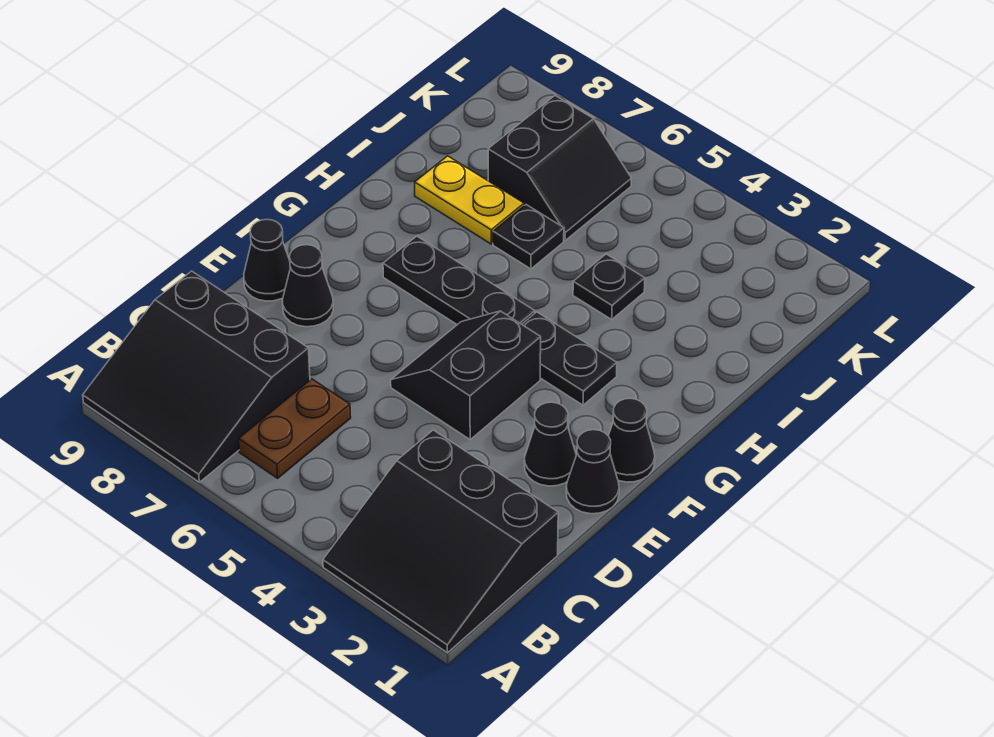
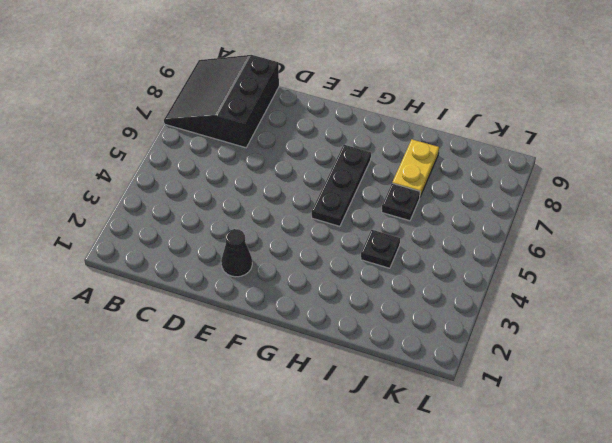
none -> black 3x3 slope [323,430,558,653]
none -> brown 1x2 plate [239,379,351,478]
none -> black 1x1 cone [566,430,619,514]

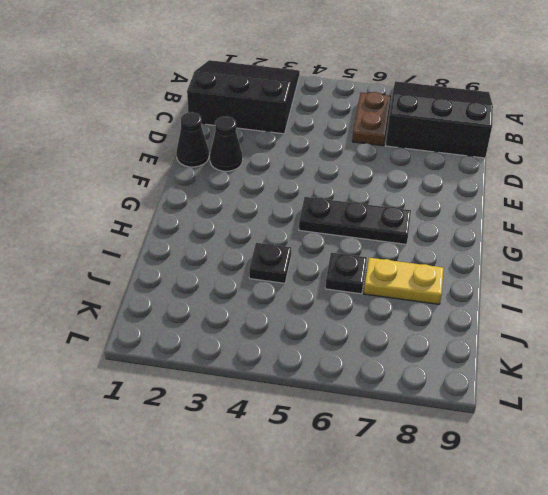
none -> black 2x2 slope [391,311,541,439]
none -> black 1x1 cone [283,245,333,327]
none -> black 1x1 cone [244,219,291,301]

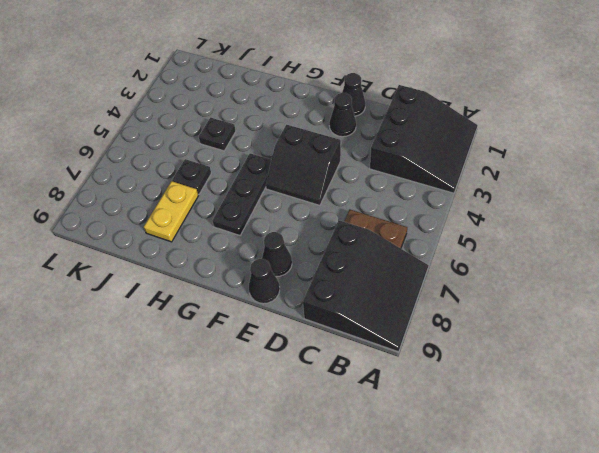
none -> black 1x1 cone [608,398,655,482]
none -> black 1x2 plate [522,312,617,405]
none -> black 2x2 slope [488,96,632,240]

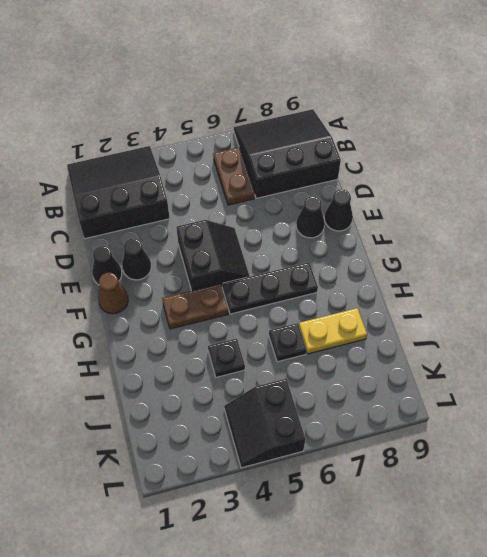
brown 1x1 cone [98,273,128,314] -> black 1x1 cone [608,398,655,482]
brown 1x2 plate [162,284,229,329] -> black 1x2 plate [522,312,617,405]
black 2x2 slope [224,379,305,468] -> black 2x2 slope moved to [488,96,632,240]

